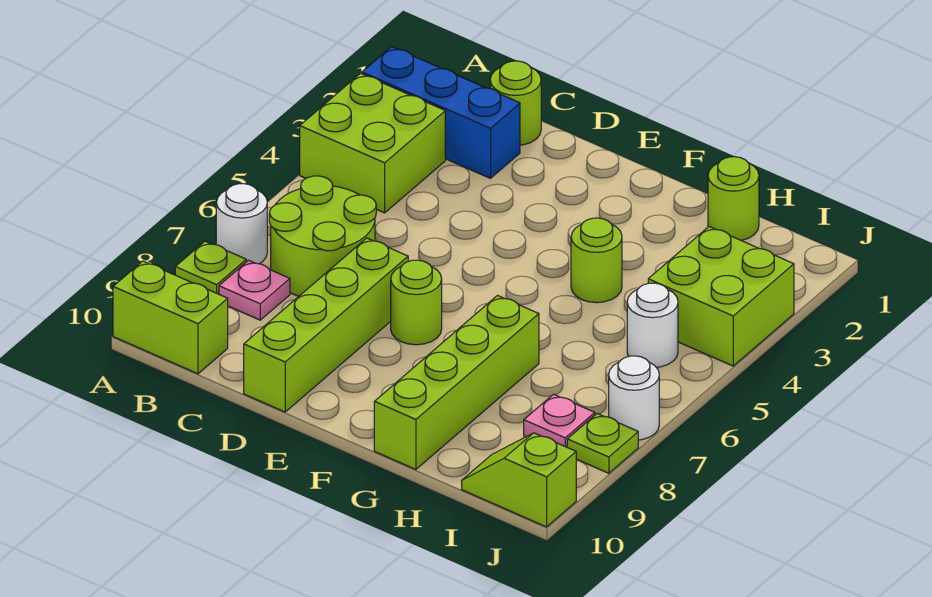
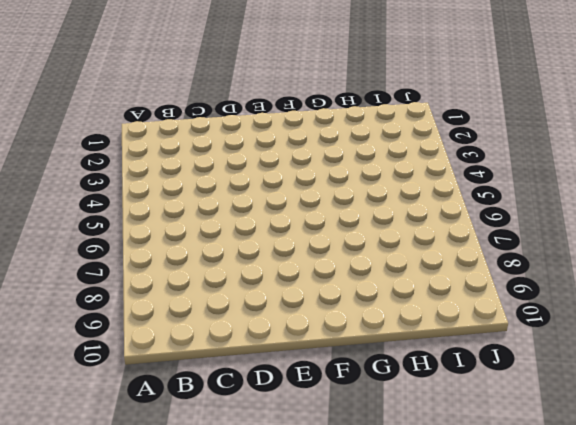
none -> blue 1x3 brick [362,47,520,178]
none -> lime 2x2 brick [300,73,445,213]
none -> white 1x1 round brick [216,184,267,264]

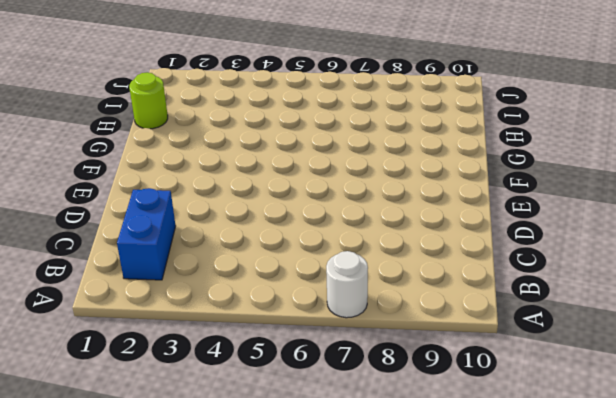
blue 1x2 brick [117,188,176,280] -> blue 1x3 brick [362,47,520,178]
none -> lime 2x2 brick [300,73,445,213]
none -> lime 1x1 plate [175,241,246,294]
none -> lime 1x2 brick [113,261,228,374]

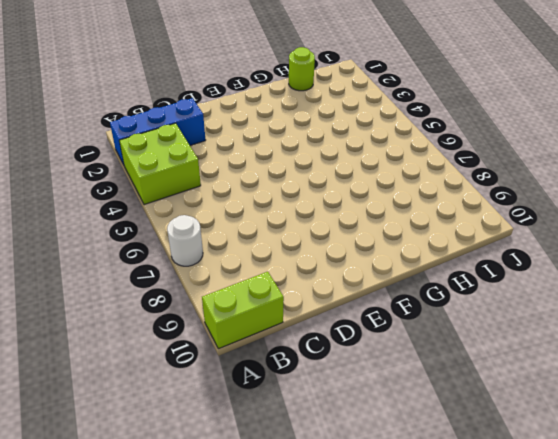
none -> lime 1x1 plate [175,241,246,294]
none -> lime 2x2 round brick [269,176,376,296]
none -> pink 1x1 plate [219,260,290,320]

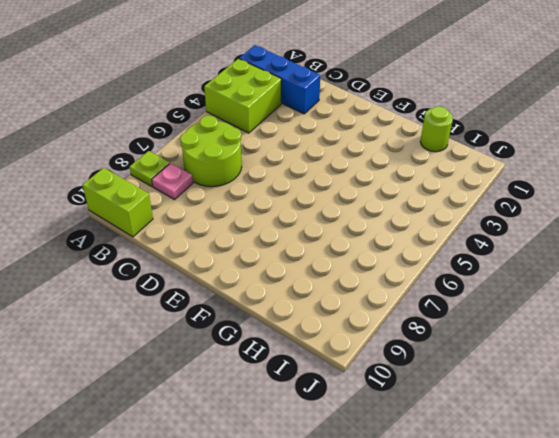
none -> white 1x1 round brick [216,184,267,264]
none -> lime 1x1 round brick [490,61,541,145]
none -> lime 1x4 brick [244,238,408,412]

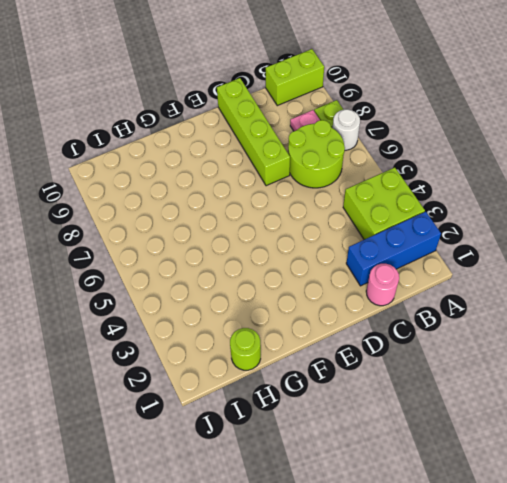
pink 1x1 round brick [366,264,399,306] -> lime 1x1 round brick [490,61,541,145]
none -> lime 1x1 round brick [391,260,442,345]
none -> lime 1x1 round brick [571,218,622,303]
none -> lime 1x4 brick [374,296,539,470]

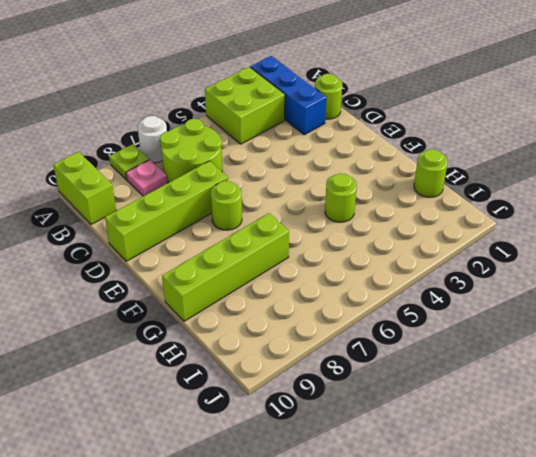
none -> lime 2x2 brick [648,227,794,366]
none -> white 1x1 round brick [627,283,678,367]
none -> pink 1x1 plate [524,394,595,447]

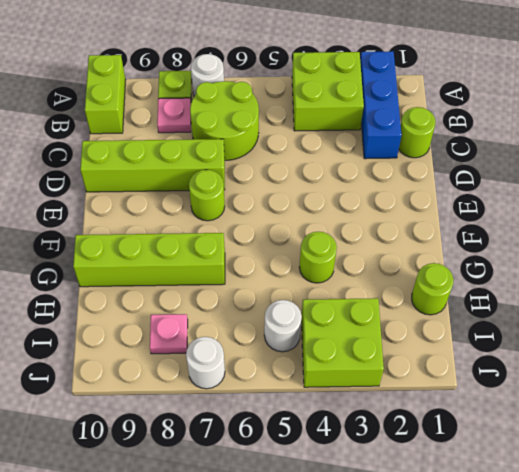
none -> lime 1x2 slope [462,433,576,527]
none -> lime 1x1 plate [567,414,638,473]

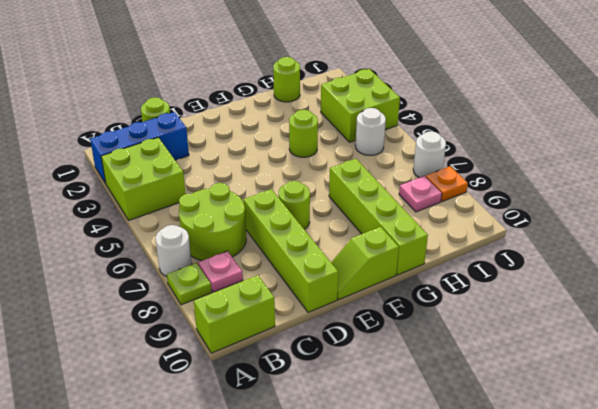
lime 1x2 slope [331,227,399,299] -> lime 1x2 slope moved to [462,433,576,527]
orange 1x1 plate [426,166,468,202] -> lime 1x1 plate [567,414,638,473]

